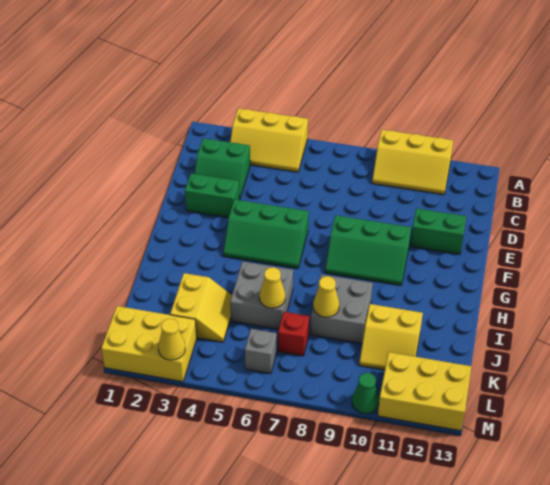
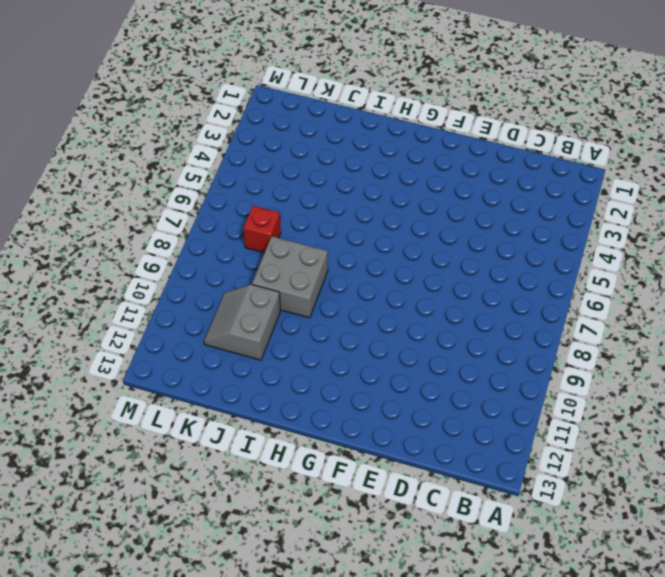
grey 2x2 slope [204,284,281,360] -> yellow 2x2 slope [359,304,423,370]
none -> yellow 2x3 slope [230,108,308,172]
none -> yellow 2x3 slope [372,130,453,195]
none -> green 2x2 slope [194,138,250,200]

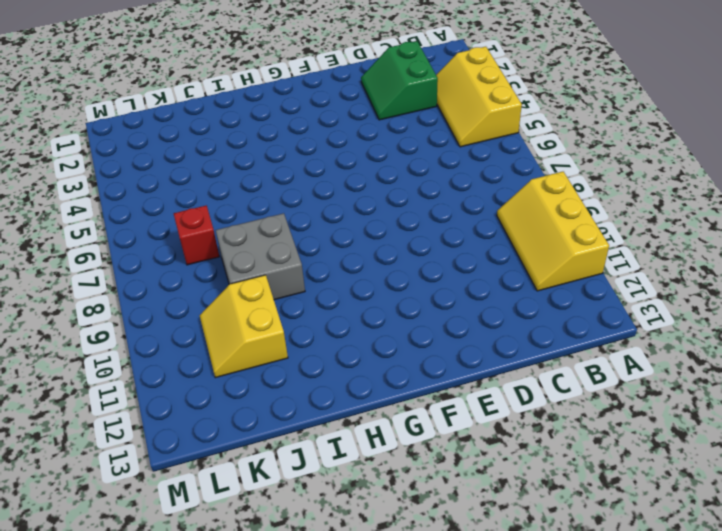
none -> green 1x2 brick [185,173,239,218]
none -> green 1x2 brick [411,208,466,254]
none -> green 2x3 slope [223,199,309,269]

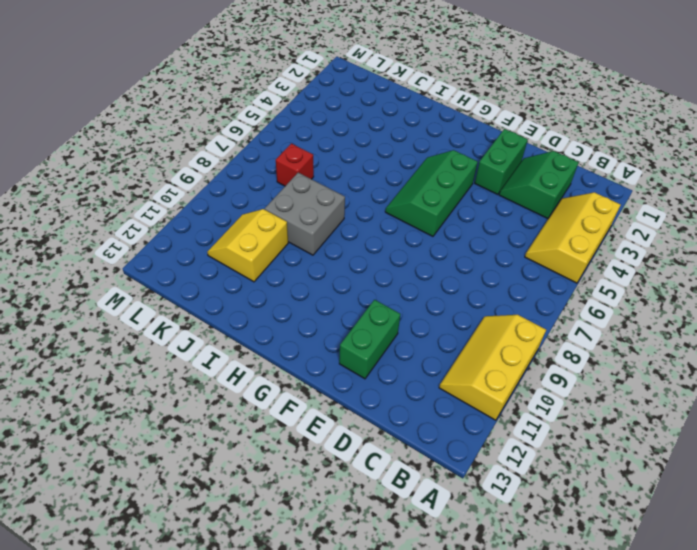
none -> green 2x3 slope [325,215,411,285]
none -> grey 2x2 brick [230,261,293,329]
none -> yellow 2x2 slope [170,273,232,342]

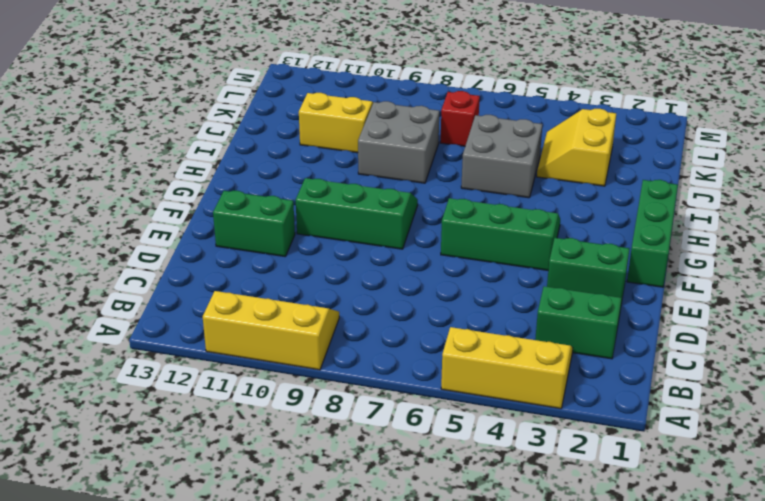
green 1x3 brick [627,180,678,287] -> none
none -> yellow 2x3 brick [101,306,197,382]
none -> grey 1x1 brick [245,329,277,373]
none -> yellow 2x3 brick [378,352,471,431]

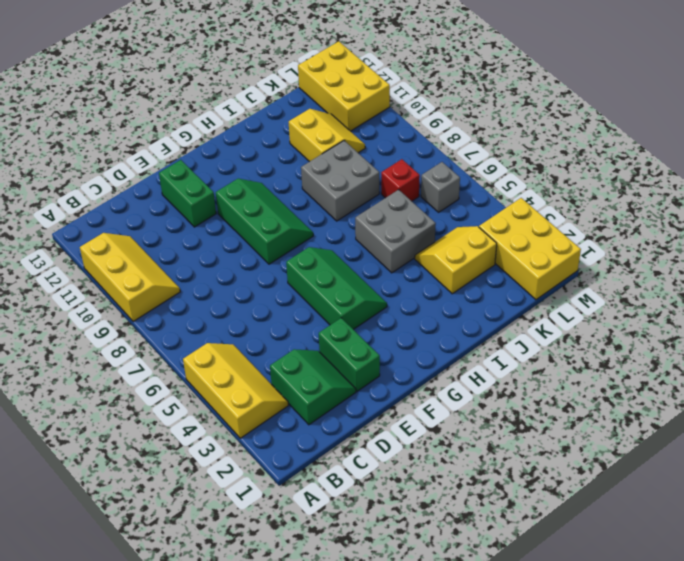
none -> green 1x1 cone [352,373,379,414]
none -> yellow 1x1 cone [259,267,285,308]
none -> yellow 1x1 cone [313,276,339,317]

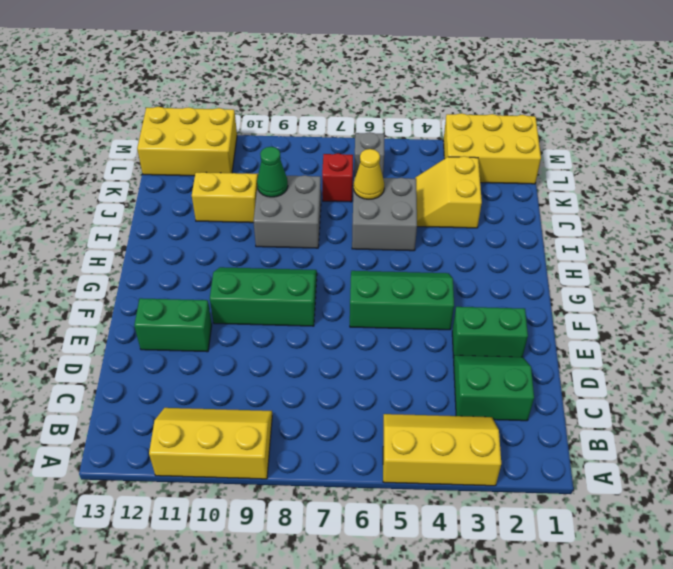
green 1x1 cone [257,147,288,197] -> green 1x1 cone moved to [352,373,379,414]
none -> yellow 1x1 cone [313,276,339,317]
none -> yellow 1x1 cone [158,319,185,360]

